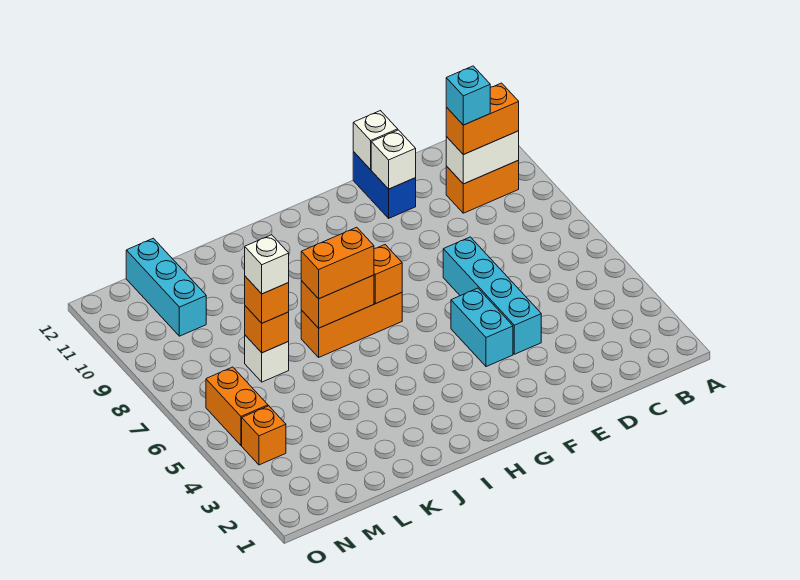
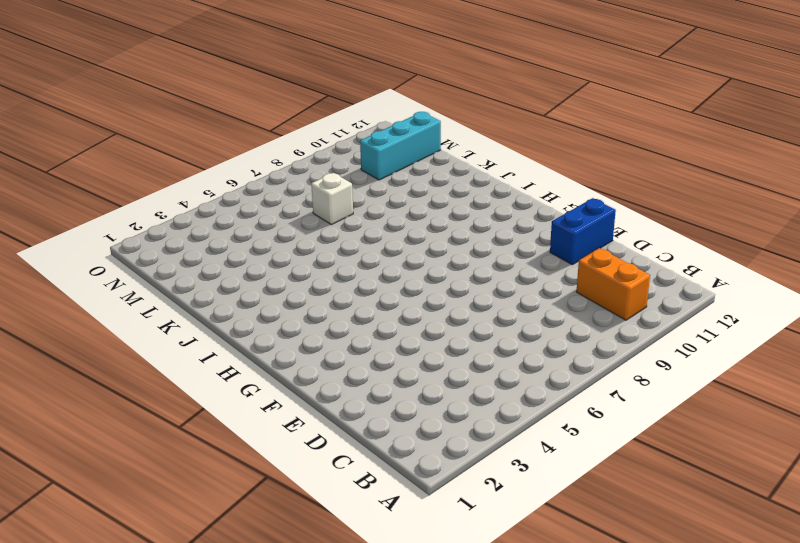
none -> cyan 1x4 brick [443,237,541,354]
none -> cyan 1x2 brick [451,288,513,367]
none -> orange 1x3 brick [301,293,402,357]

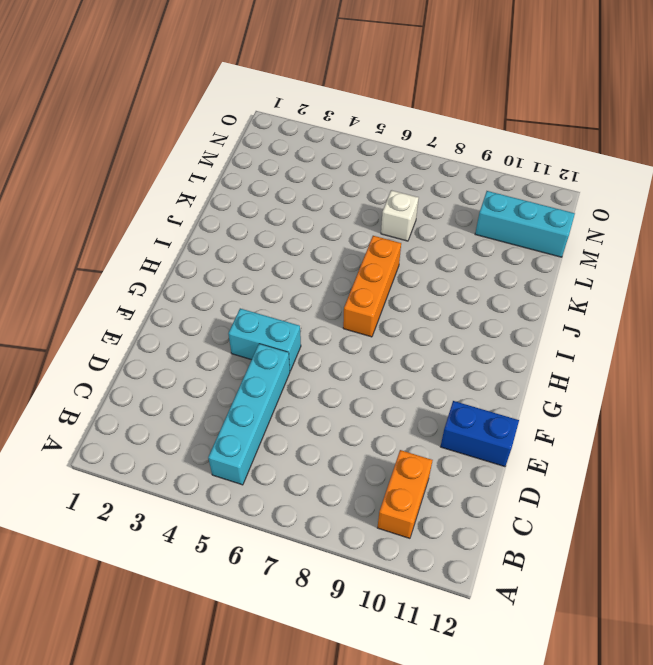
cyan 1x4 brick [208,344,290,485] -> cyan 1x4 brick turned to [443,237,541,354]
none -> orange 1x1 brick [242,406,286,465]
none -> orange 1x2 brick [206,367,268,445]
none -> white 1x2 brick [446,131,519,184]

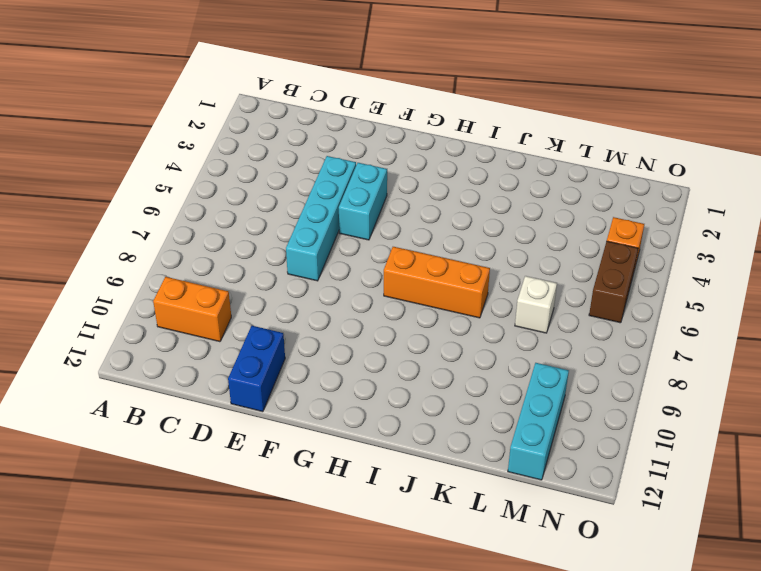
brown 1x2 brick [589,241,638,323] -> orange 1x2 brick [206,367,268,445]
none -> white 1x2 brick [446,131,519,184]
none -> white 1x1 brick [371,130,416,189]
none -> white 1x1 brick [353,111,398,170]

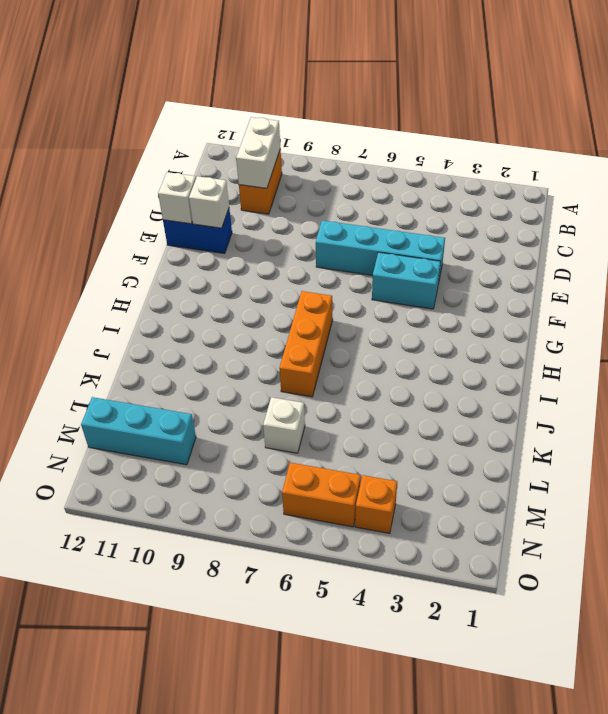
none -> orange 1x1 brick [374,245,402,304]
none -> orange 1x2 brick [301,275,374,328]
none -> orange 1x1 brick [245,306,289,353]

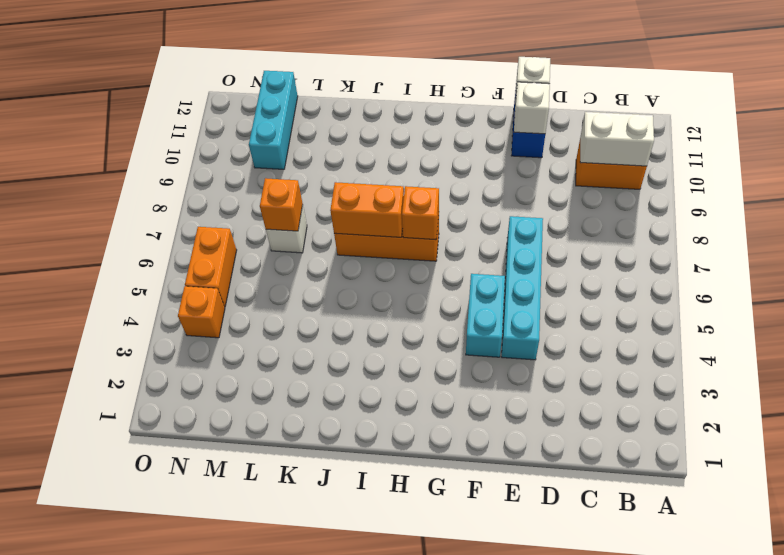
none -> orange 1x2 brick [446,83,519,155]
none -> orange 1x2 brick [301,227,374,299]
none -> orange 1x1 brick [245,276,289,323]

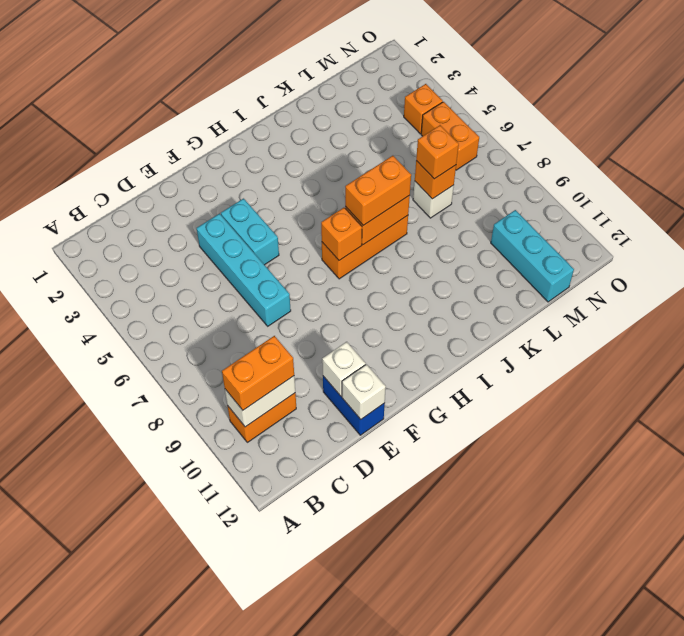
none -> cyan 1x1 brick [446,66,490,125]
none -> white 1x1 brick [245,235,289,294]

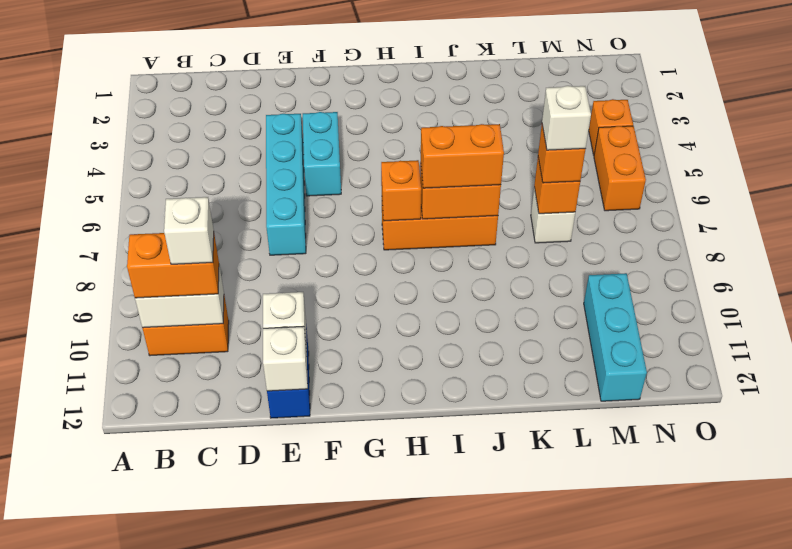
white 1x1 brick [164,197,214,264] -> cyan 1x1 brick [446,66,490,125]

